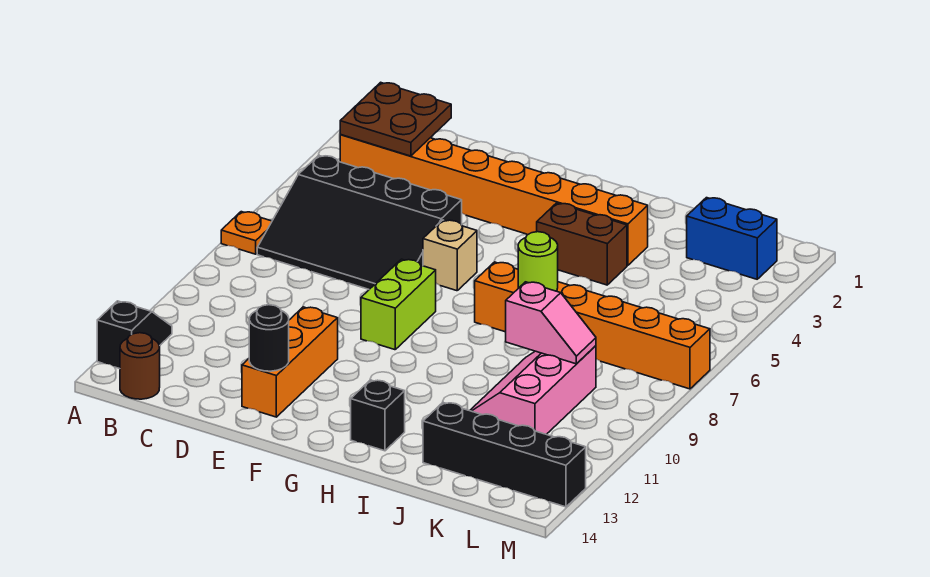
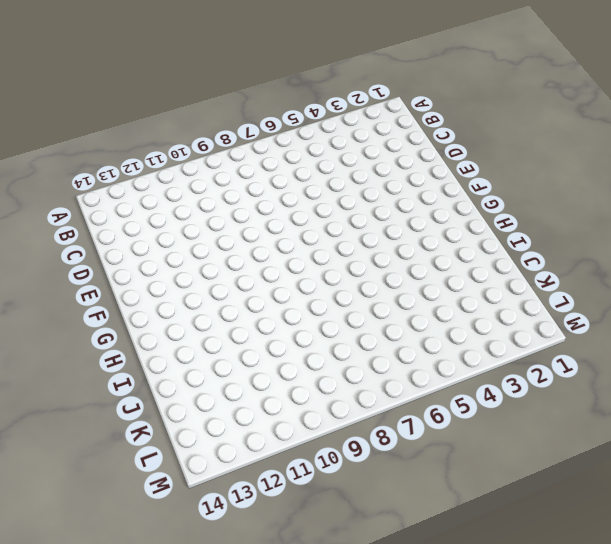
none -> orange 1x1 plate [221,212,272,254]
none -> black 1x2 slope [97,301,172,369]
none -> orange 1x8 brick [340,134,648,265]

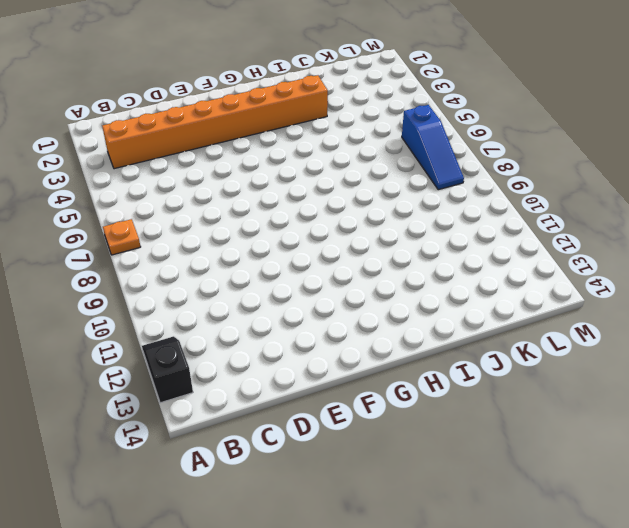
blue 1x3 slope [402,105,464,190] -> orange 1x6 brick [475,262,710,389]
none -> black 3x4 slope [257,155,462,289]
none -> brown 1x1 round brick [120,333,160,399]
none -> orange 1x3 brick [242,307,338,417]

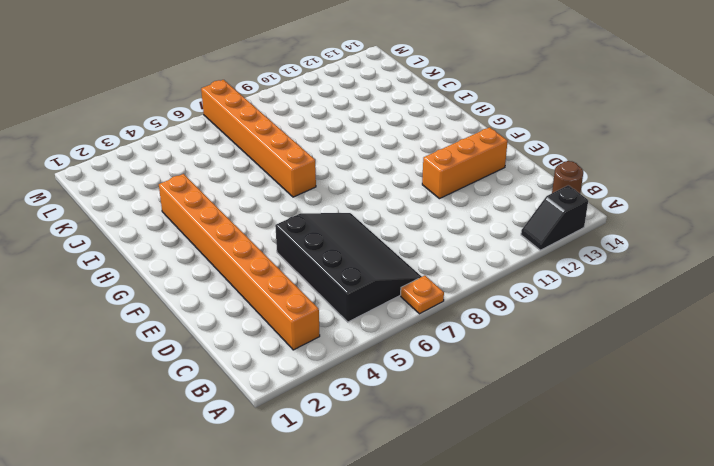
none -> tan 1x1 brick [423,220,477,291]
none -> lime 1x2 brick [361,259,436,350]
none -> brown 1x2 brick [537,203,627,285]

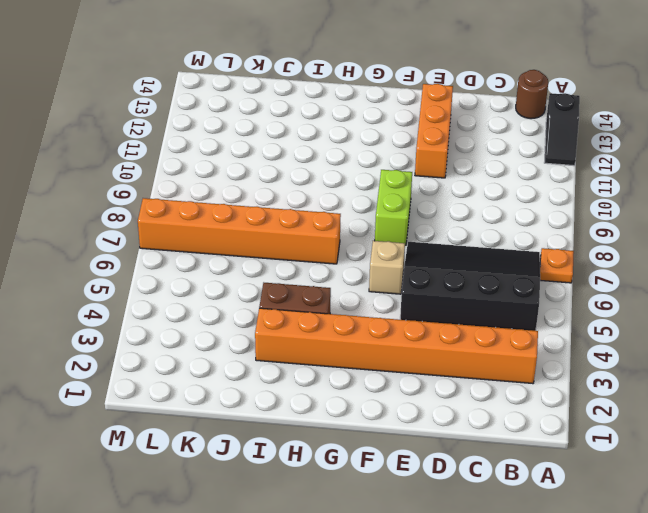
none -> black 1x1 brick [351,380,405,451]
none -> pink 2x3 slope [470,346,596,434]
none -> black 1x4 brick [423,403,586,507]

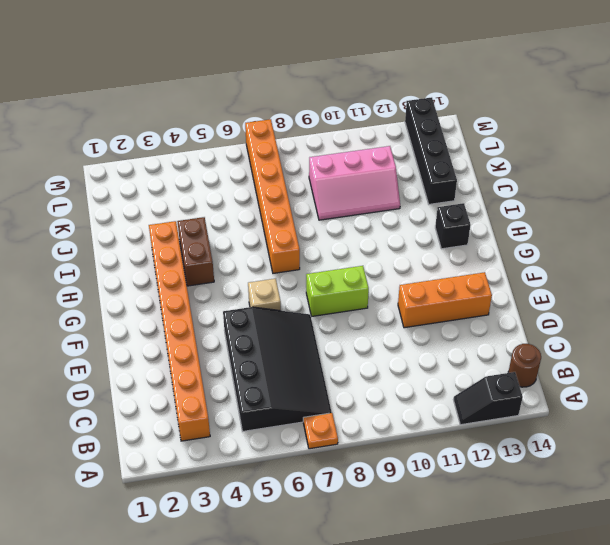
none -> blue 1x2 brick [687,198,777,279]
none -> brown 2x2 plate [340,82,451,156]
none -> black 1x1 round brick [249,305,289,371]

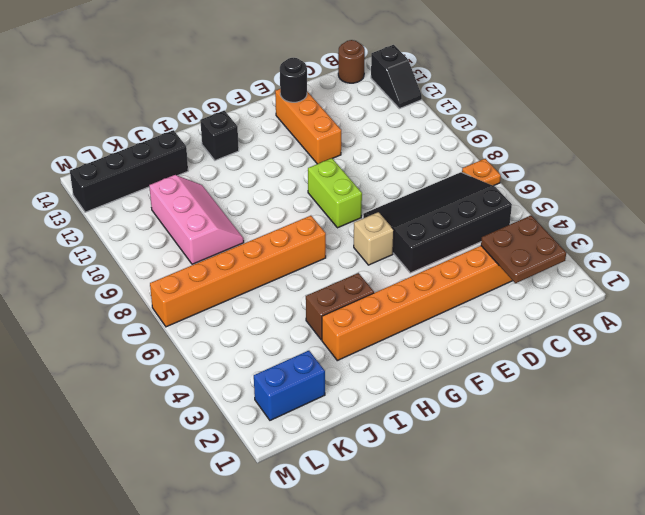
none -> lime 1x1 round brick [518,232,558,291]
none -> pink 1x2 slope [506,282,596,364]

